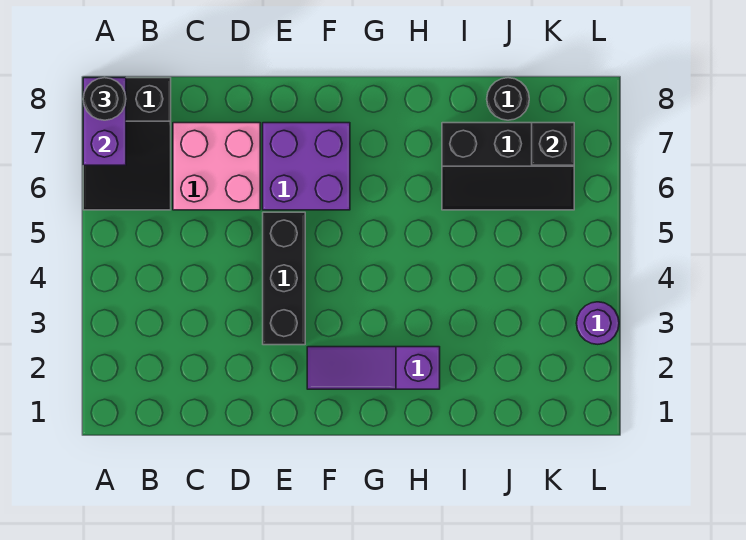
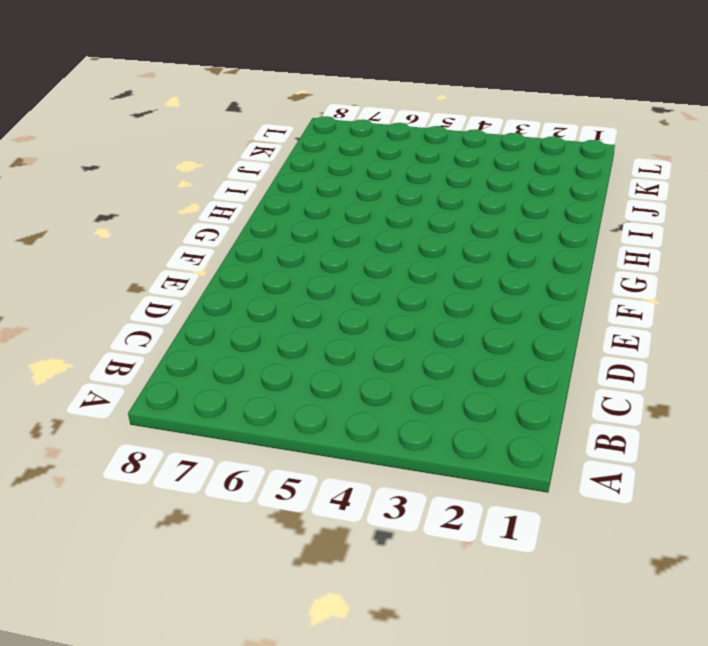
none -> black 2x3 slope [83,78,171,210]
none -> pink 2x2 brick [173,123,260,210]

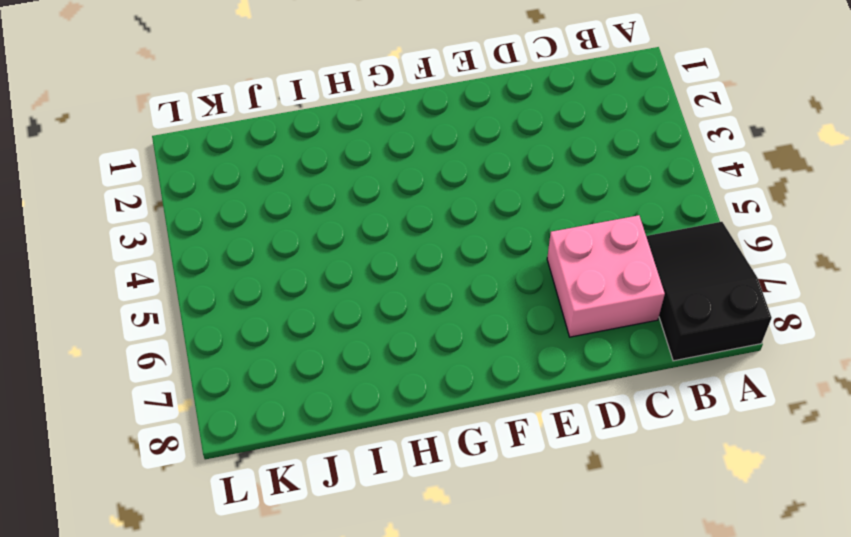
none -> black 1x3 brick [263,212,305,345]
none -> purple 2x2 brick [263,123,350,210]

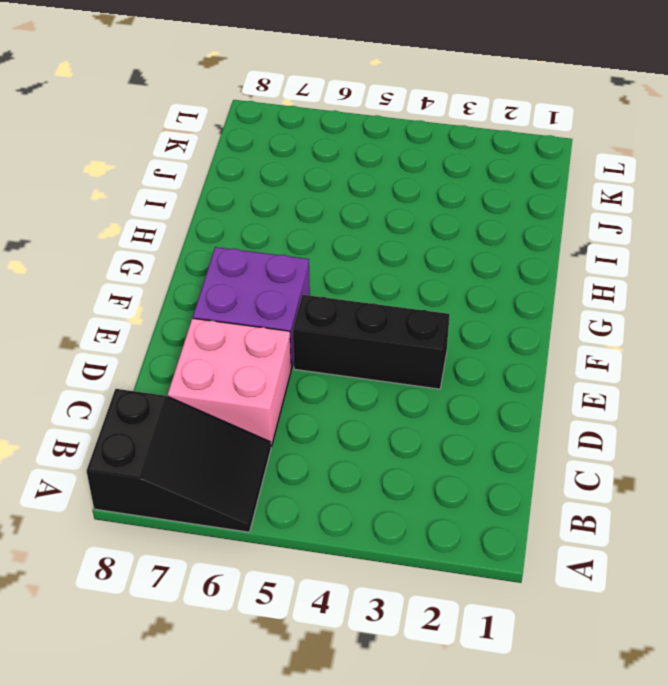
none -> purple 1x3 slope [307,347,440,389]
none -> black 2x3 slope [442,123,574,210]

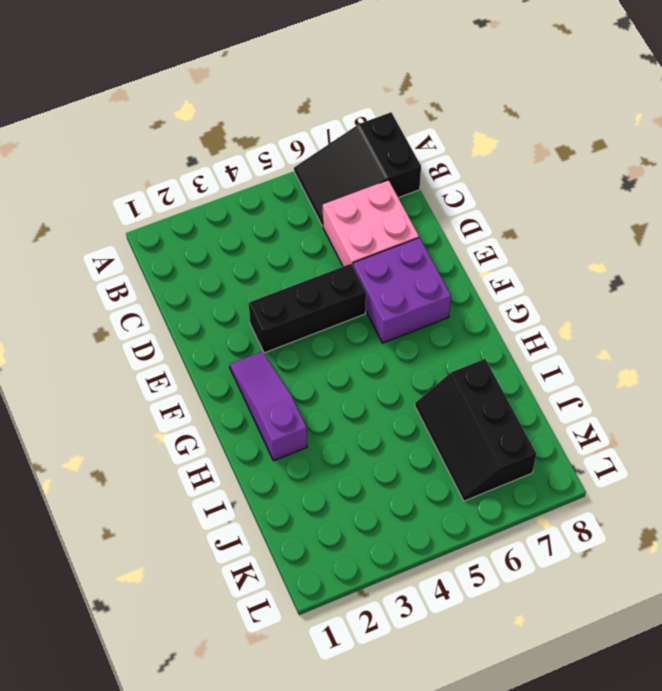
none -> black 1x1 round brick [487,78,529,120]
none -> purple 1x1 round brick [576,302,619,344]

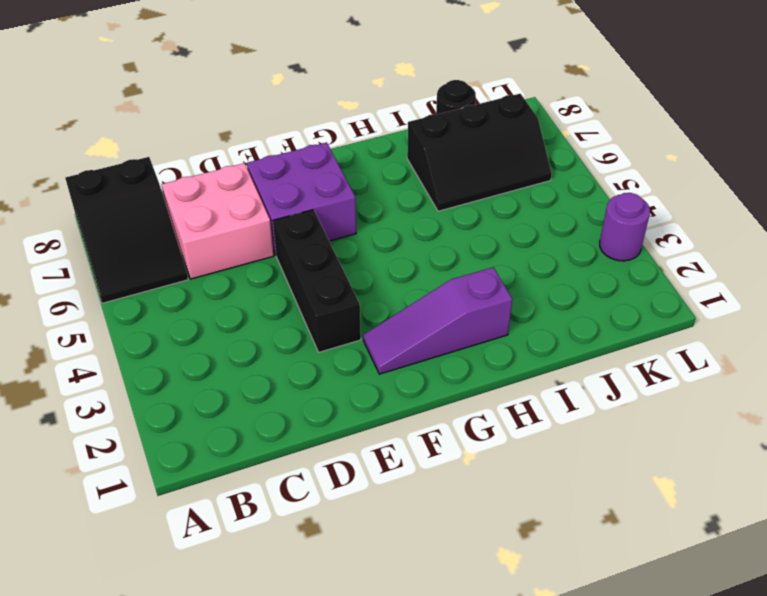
none -> purple 1x2 brick [83,78,126,165]
none -> black 1x1 brick [532,123,574,165]

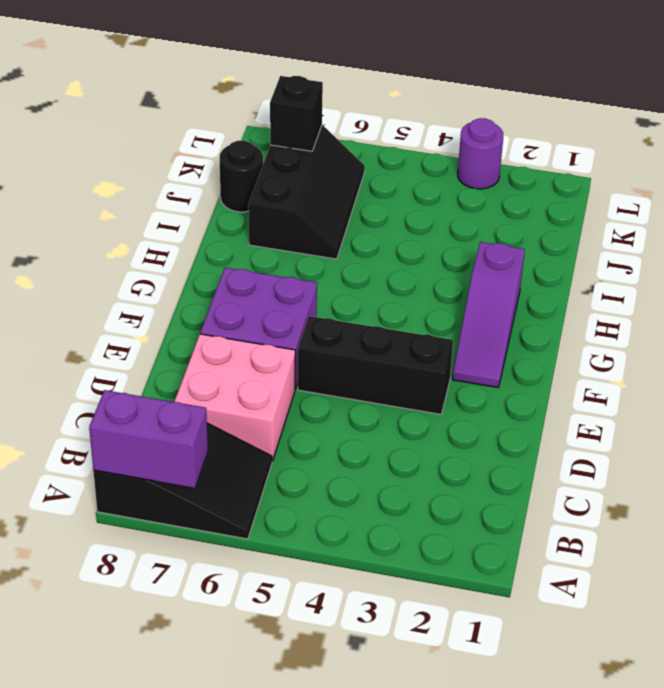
none -> black 1x1 round brick [83,78,126,120]

